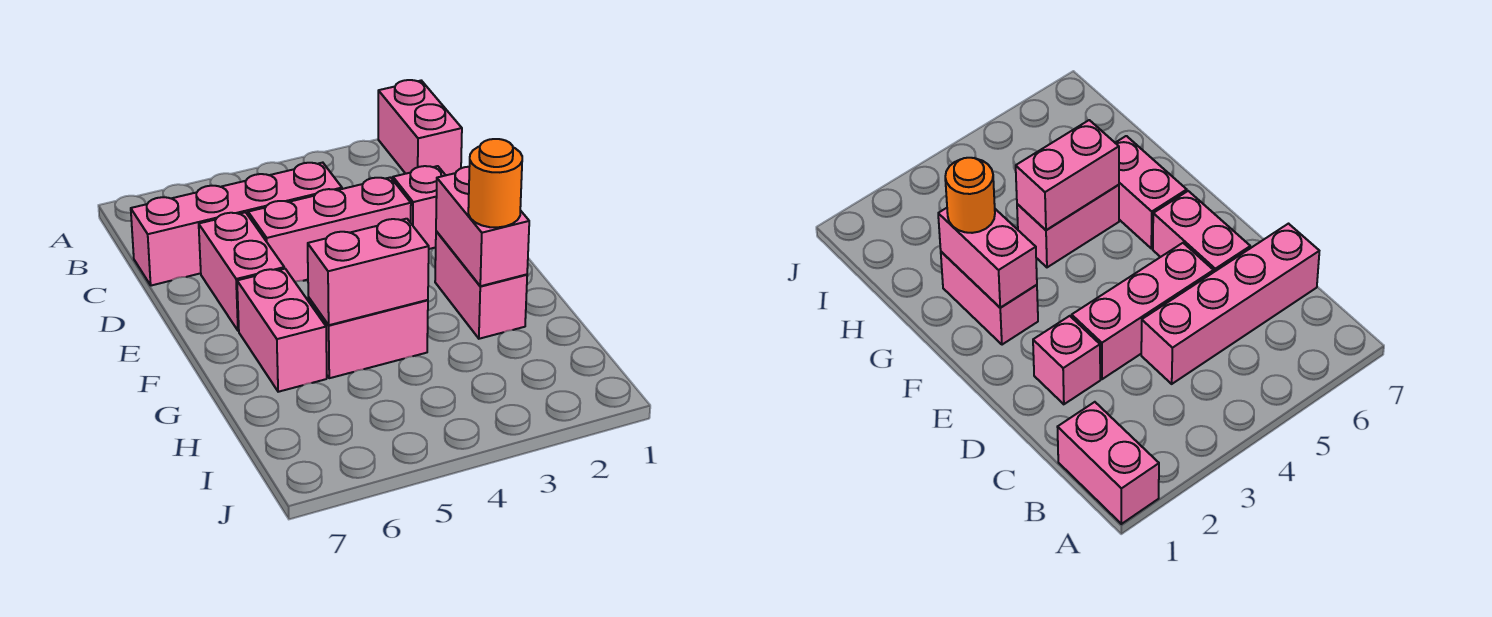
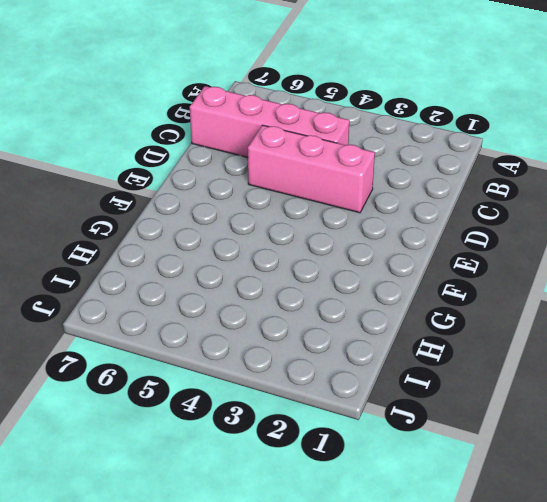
none -> pink 1x2 brick [378,80,462,175]
none -> pink 1x1 brick [393,166,445,249]

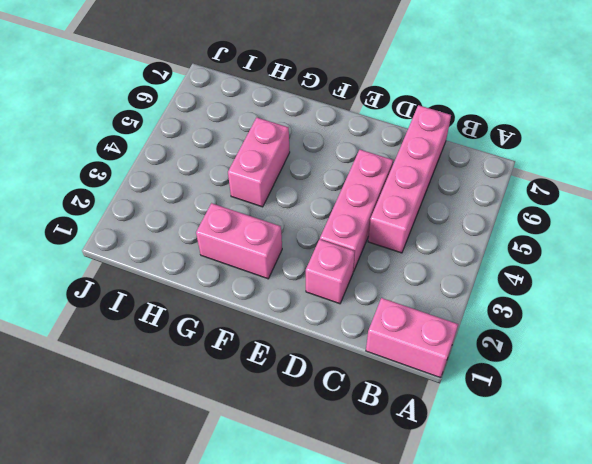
none -> pink 1x2 brick [199,212,284,331]
none -> pink 1x2 brick [237,269,327,392]

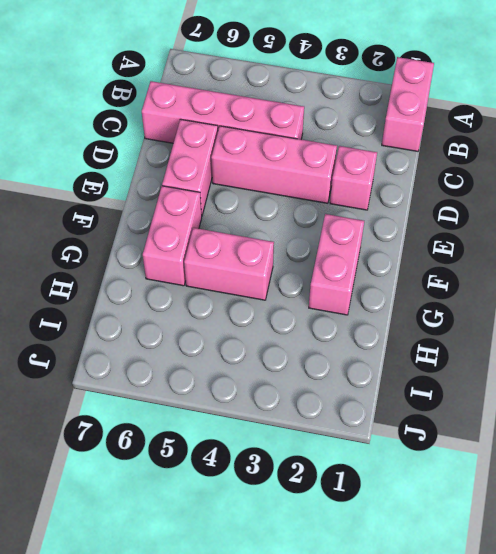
none -> pink 1x2 brick [436,167,529,286]
none -> pink 1x2 brick [308,219,429,325]

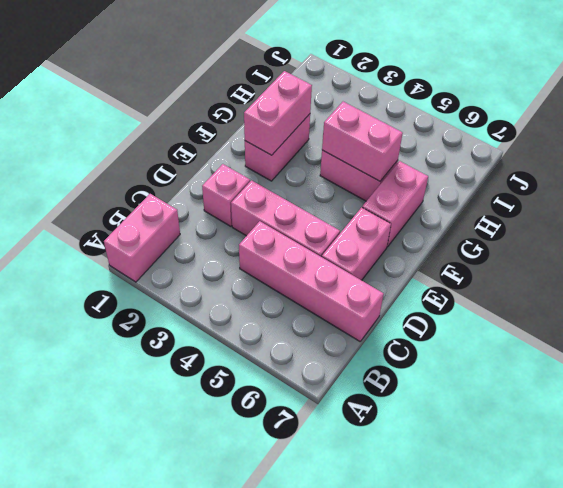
none -> orange 1x1 round brick [468,139,522,227]

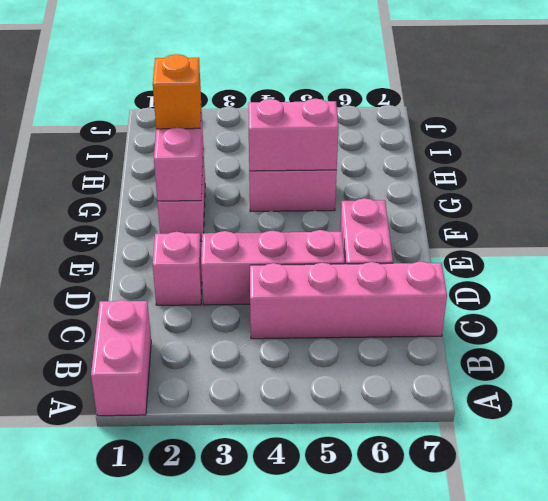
orange 1x1 brick [153,54,201,129] -> orange 1x1 round brick [468,139,522,227]
none -> pink 1x2 brick [237,269,327,392]

